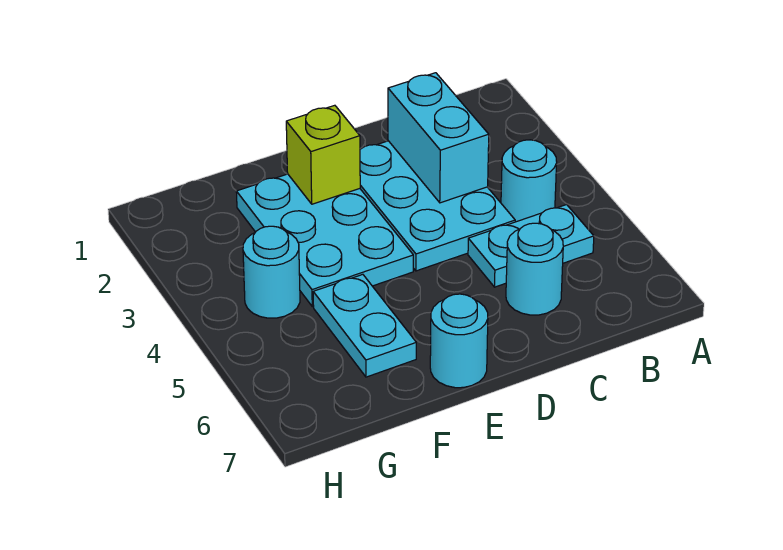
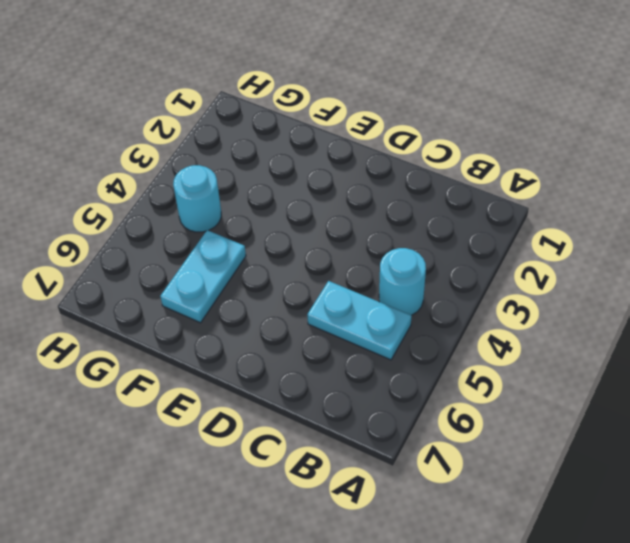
none -> cyan 2x3 plate [360,141,515,271]
none -> cyan 1x1 round brick [506,223,563,315]

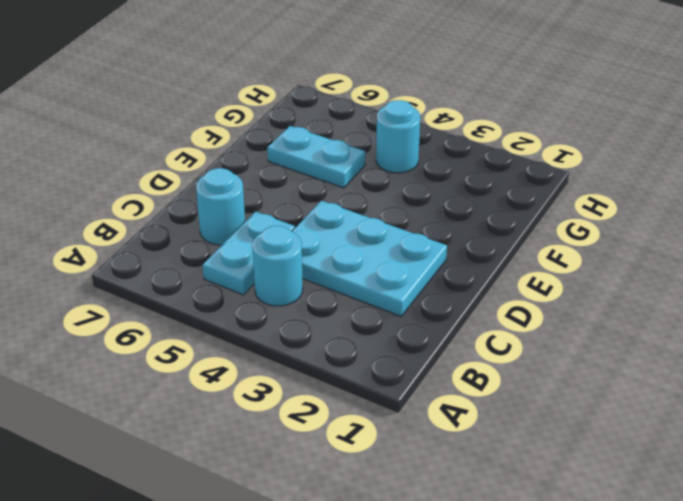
none -> cyan 2x3 plate [236,174,413,307]
none -> cyan 1x1 round brick [430,294,488,388]

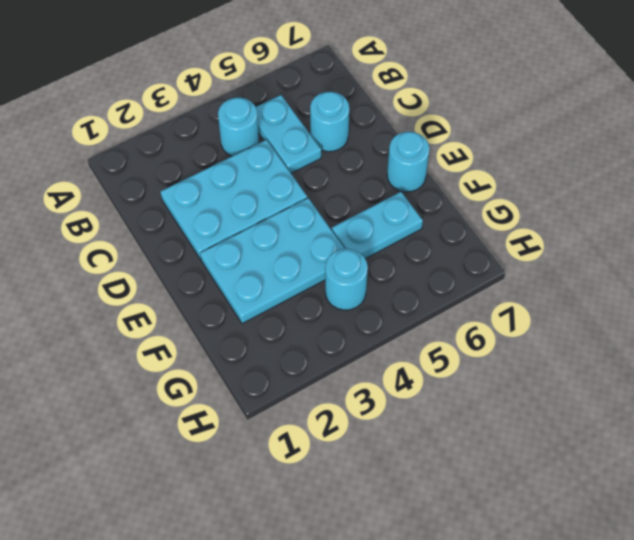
none -> cyan 1x2 brick [388,73,489,203]
none -> lime 1x1 brick [286,105,360,204]

